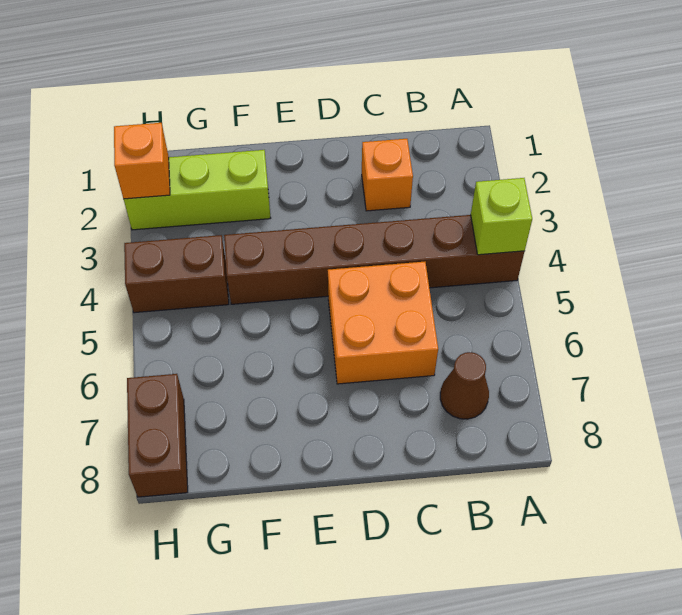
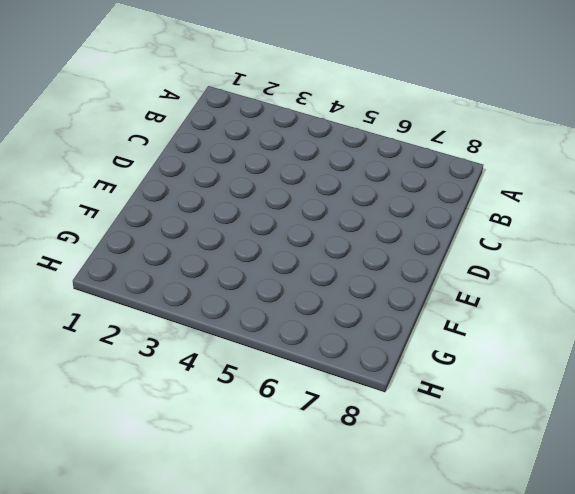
none -> brown 1x6 brick [224,215,524,304]
none -> brown 1x1 cone [440,352,489,419]

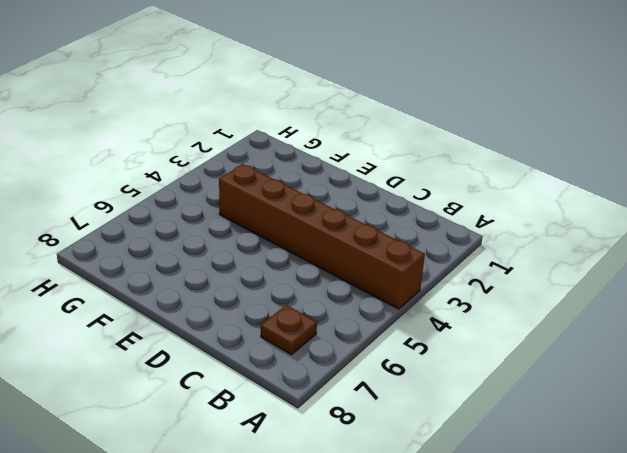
brown 1x1 plate [261,305,317,355] -> brown 1x1 cone [440,352,489,419]
none -> orange 1x1 brick [362,139,413,211]
none -> orange 2x2 brick [328,262,438,384]

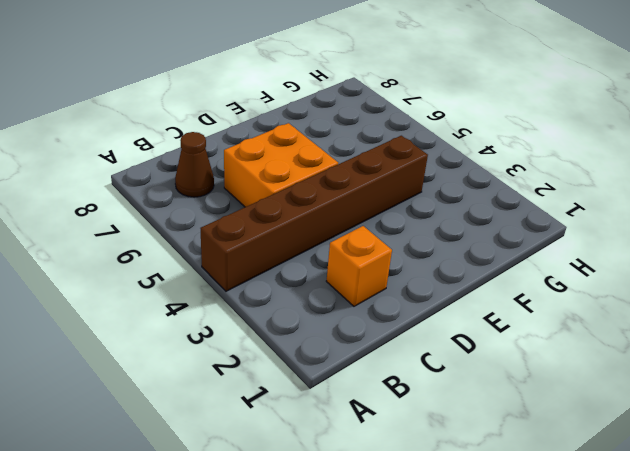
none -> lime 1x3 brick [124,150,270,230]
none -> brown 1x2 brick [124,235,229,313]

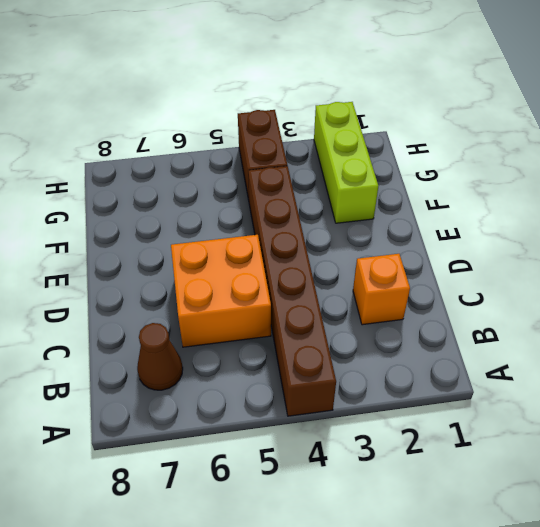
none -> brown 1x2 brick [127,374,188,497]
none -> lime 1x1 brick [471,178,532,255]

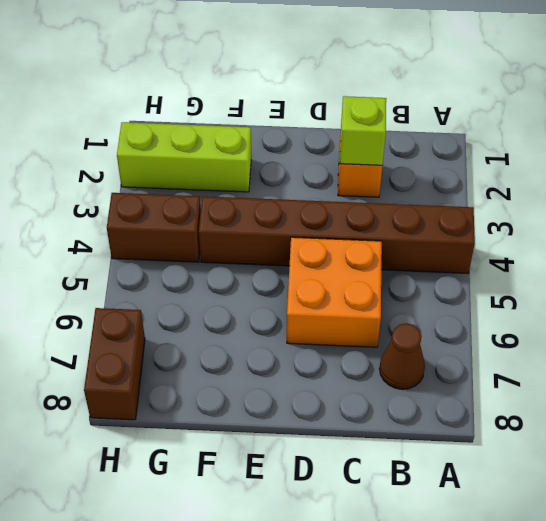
lime 1x1 brick [340,96,386,165] -> lime 1x1 brick moved to [471,178,532,255]
none -> orange 1x1 brick [114,123,170,199]

